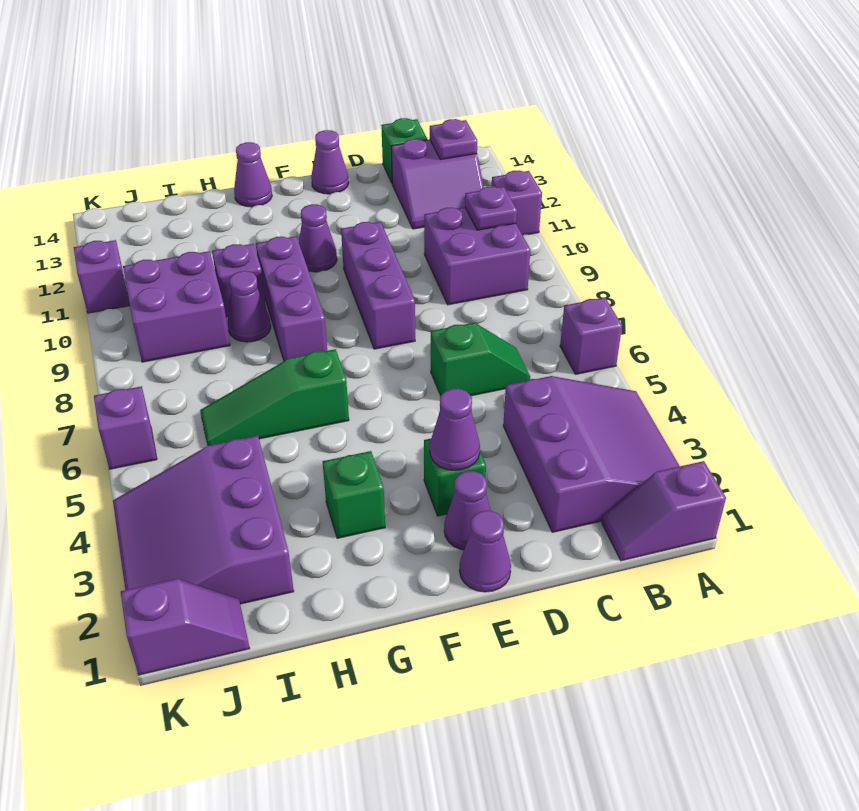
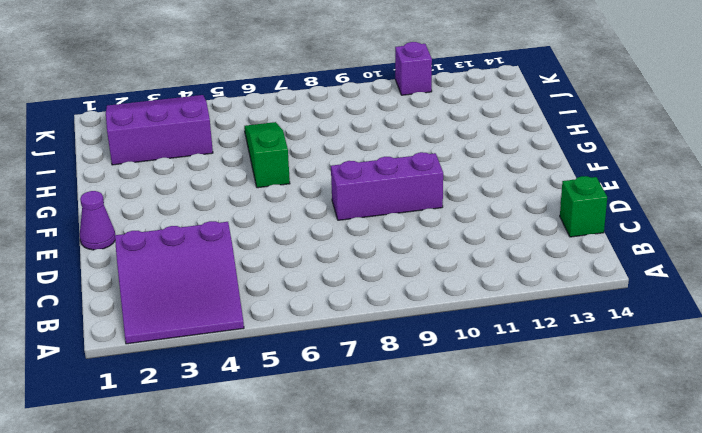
none -> purple 1x2 slope [602,461,726,561]
none -> purple 1x1 brick [560,298,622,374]
none -> purple 1x1 brick [492,171,542,235]

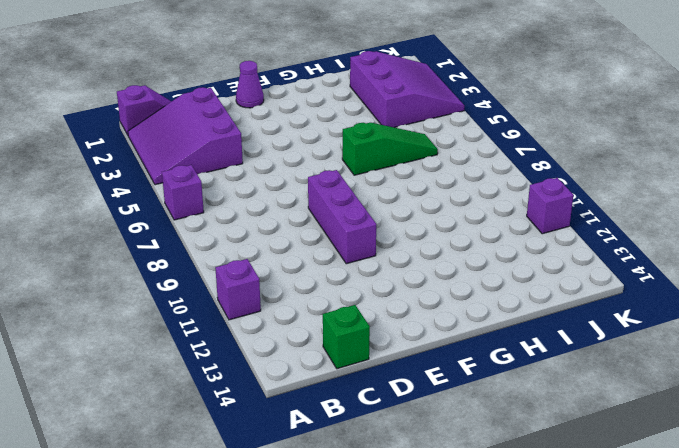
none -> purple 2x2 brick [424,207,531,305]
none -> purple 2x2 slope [391,139,484,229]
none -> green 1x2 slope [431,323,530,396]

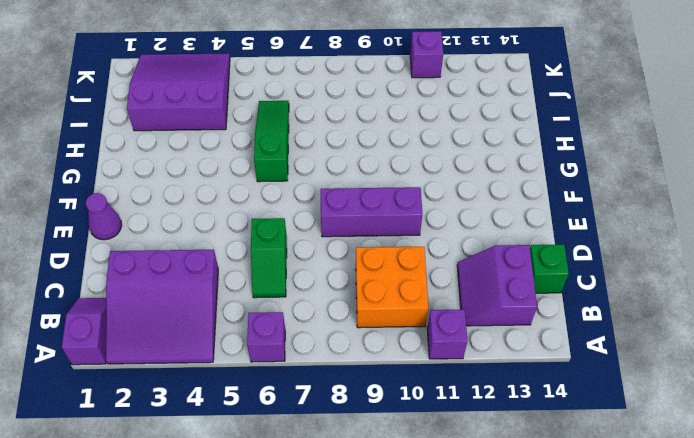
orange 2x2 brick [356,247,428,328] -> purple 2x2 brick [424,207,531,305]
none -> purple 1x1 cone [444,471,491,550]
none -> green 1x1 brick [424,439,486,516]
none -> purple 1x1 cone [311,130,349,194]

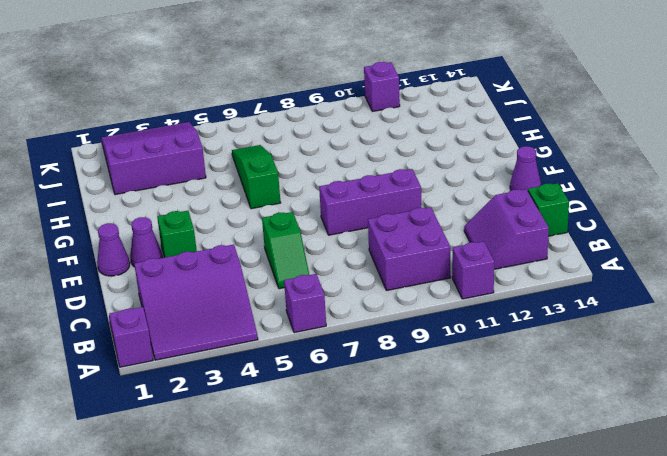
none -> purple 1x1 cone [299,204,337,272]
none -> green 1x1 brick [323,451,385,538]
none -> purple 1x3 brick [256,236,327,361]

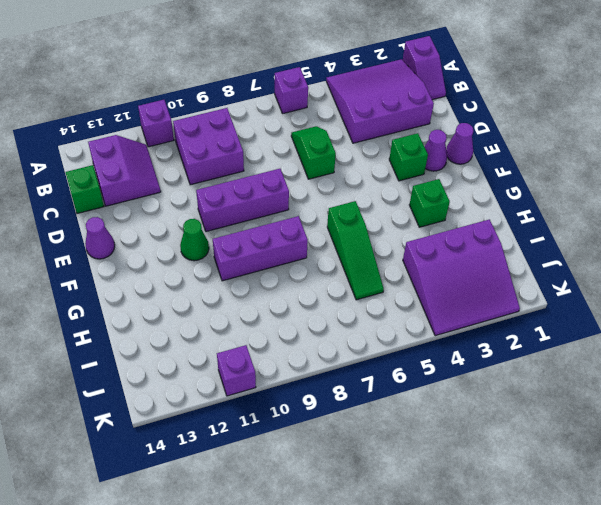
green 1x1 cone [180,219,209,261] -> purple 1x1 cone [299,204,337,272]
none -> purple 1x1 cone [234,142,272,207]
none -> purple 1x1 cone [228,271,271,342]
none -> purple 1x1 brick [212,244,266,317]

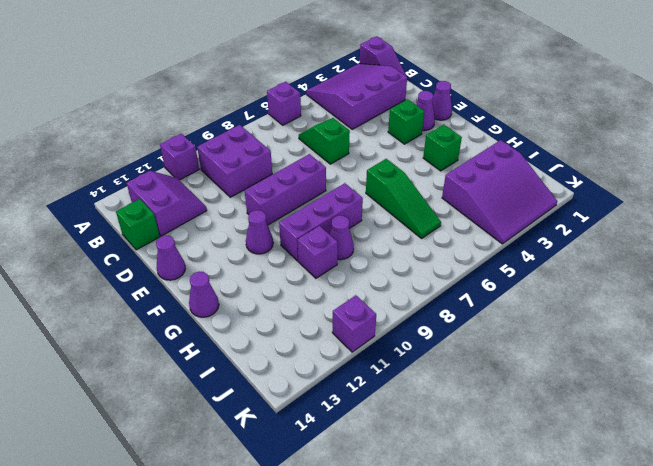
none -> purple 2x2 brick [123,251,230,362]
none -> purple 1x2 slope [121,579,250,675]
none -> purple 1x1 brick [94,386,157,469]

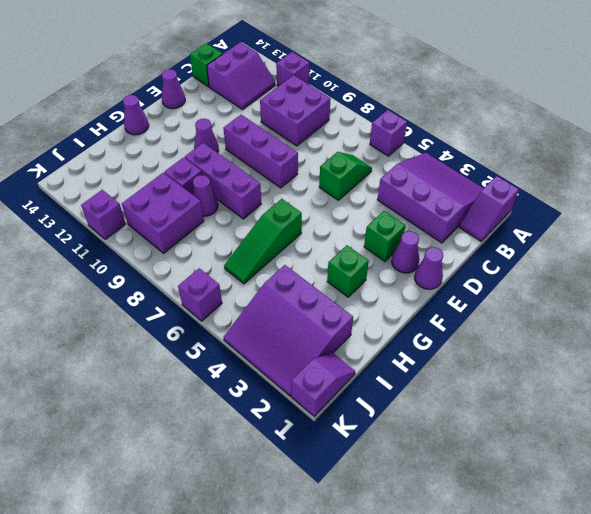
none -> purple 1x1 plate [465,186,517,230]
none -> purple 1x1 plate [430,119,477,160]
none -> purple 1x1 cone [430,389,480,470]

